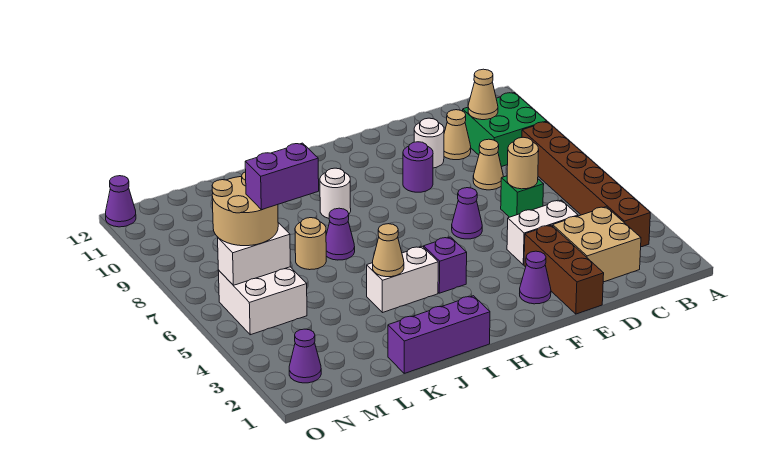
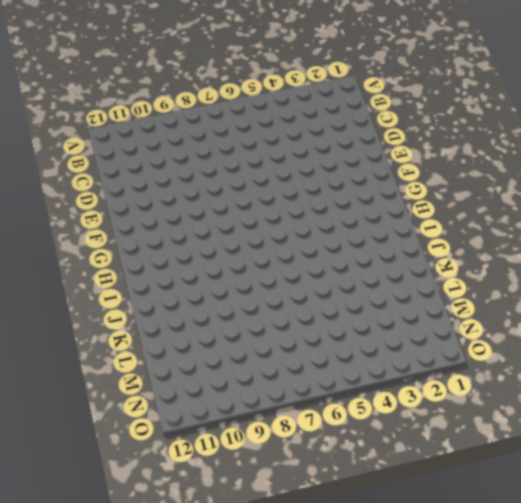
none -> brown 1x6 brick [522,122,650,247]
none -> green 2x2 brick [463,93,547,167]
none -> tan 2x2 brick [553,207,641,282]

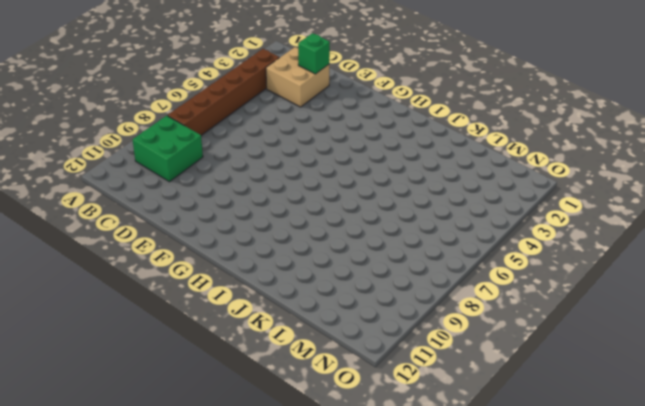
green 1x1 brick [298,33,330,74] -> green 1x1 brick moved to [501,176,544,217]
none -> white 1x2 brick [507,200,578,265]
none -> tan 1x1 cone [473,139,503,190]
none -> tan 1x1 cone [444,110,471,160]

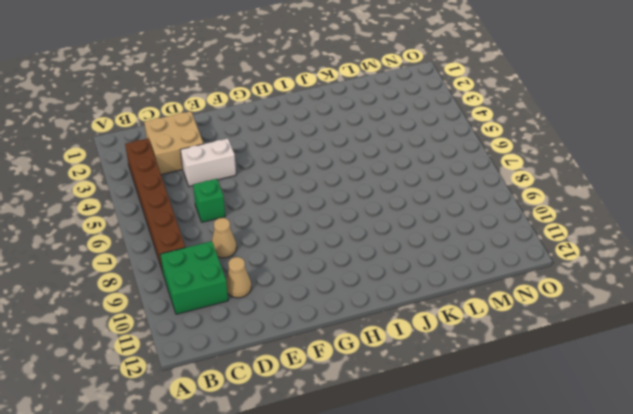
none -> brown 1x3 brick [524,225,604,314]
none -> white 1x1 round brick [414,118,444,168]
none -> purple 1x1 cone [520,251,551,304]

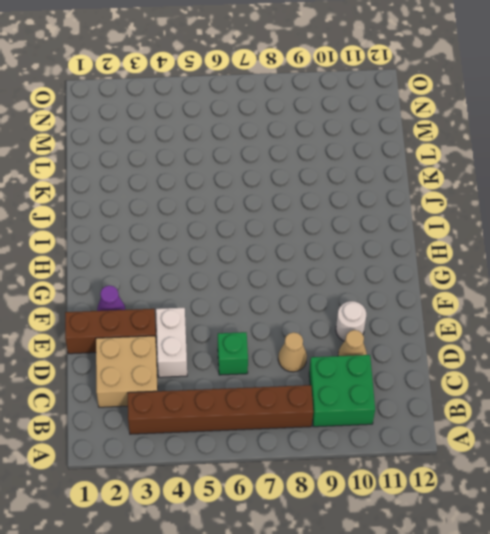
none -> purple 1x1 cone [452,188,482,239]
none -> purple 1x1 round brick [403,142,433,192]
none -> purple 1x1 brick [424,237,467,293]

